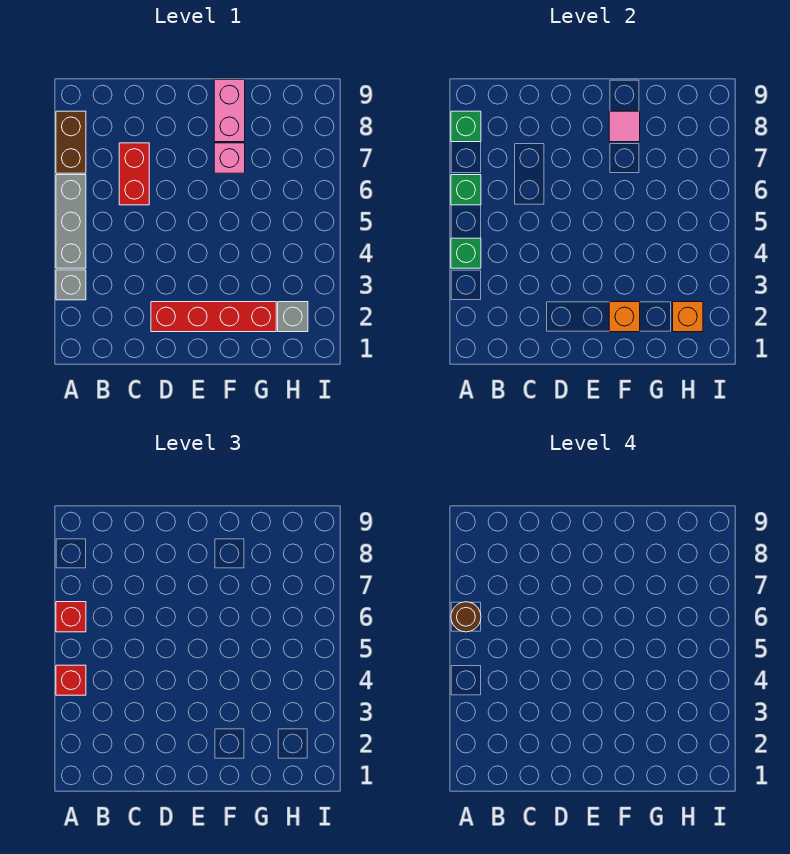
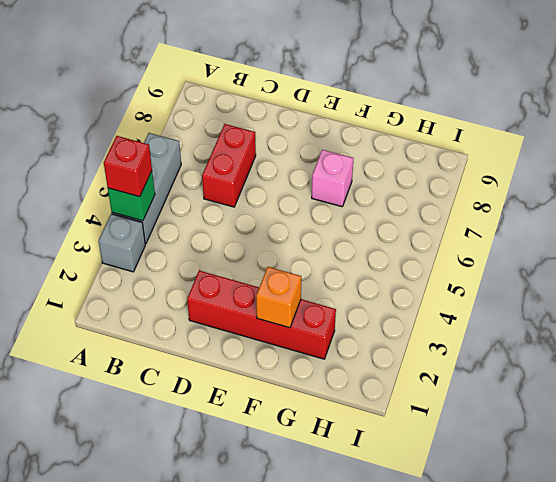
none -> brown 1x2 brick [56,111,86,173]
none -> pink 1x2 brick [214,80,245,142]
none -> grey 1x1 brick [278,302,308,332]

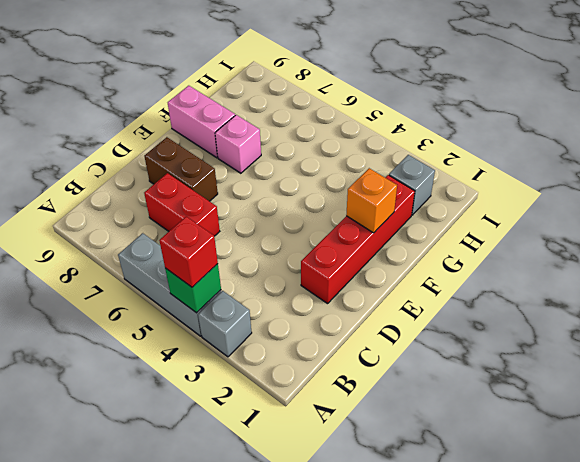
brown 1x2 brick [144,137,218,201] -> brown 1x2 brick moved to [56,111,86,173]
none -> green 1x1 brick [451,175,481,205]
none -> green 1x1 brick [451,111,481,142]
none -> pink 1x1 tile [609,111,640,142]

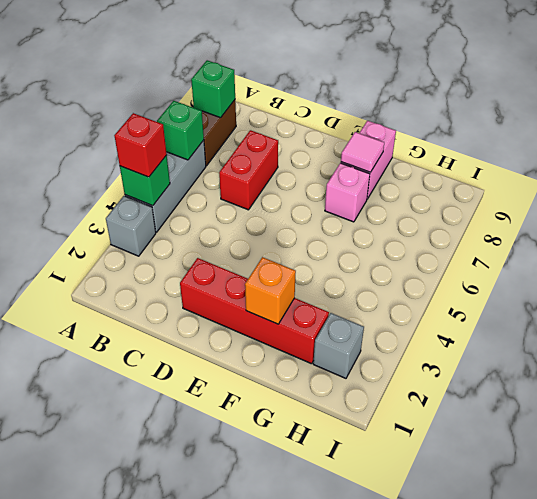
none -> orange 1x1 brick [673,302,703,332]
none -> red 1x1 brick [56,602,86,632]
none -> brown 1x1 round brick [451,602,481,632]

